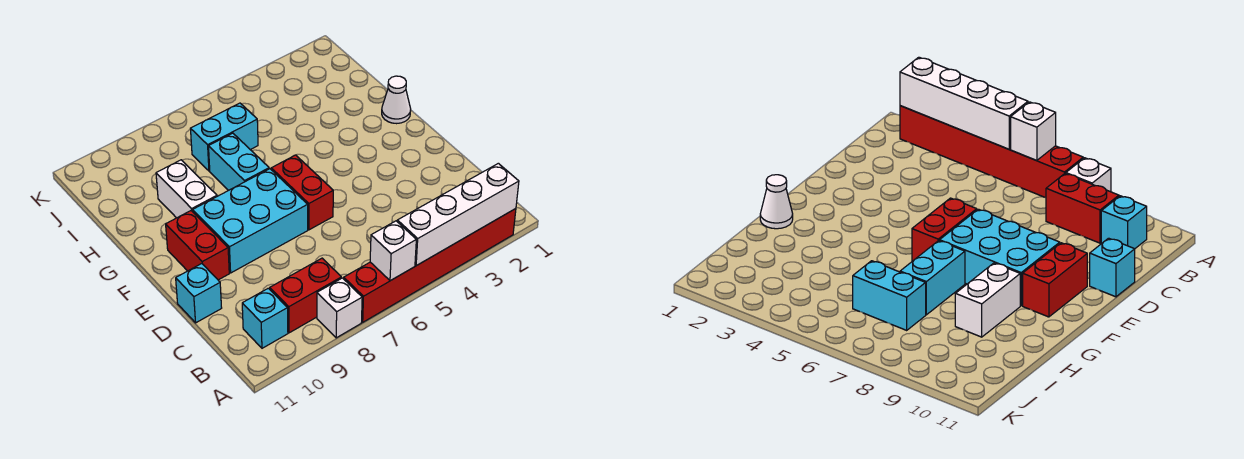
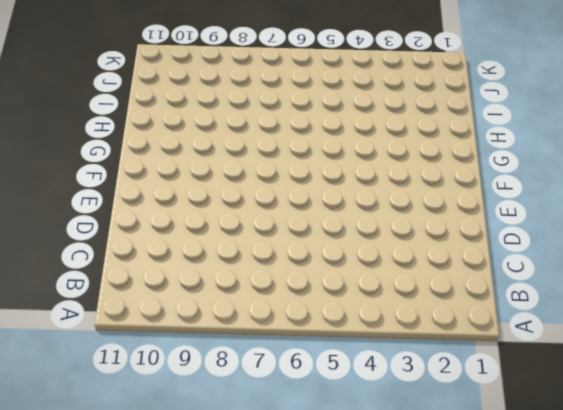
none -> red 1x6 brick [344,209,516,322]
none -> white 1x1 brick [317,278,362,338]
none -> red 1x2 brick [270,258,341,333]

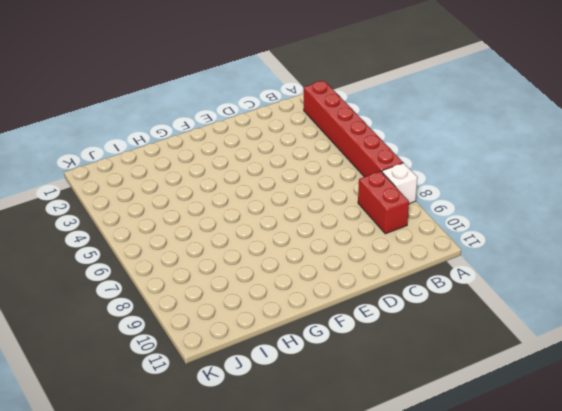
none -> cyan 1x1 brick [242,288,288,348]
none -> cyan 1x1 brick [176,264,222,323]
none -> red 1x2 brick [271,155,333,230]

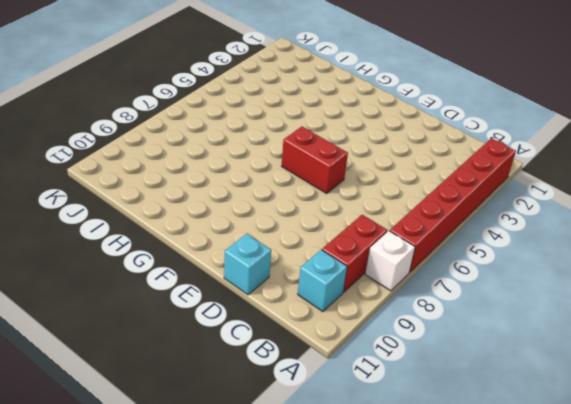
none -> cyan 2x3 brick [193,169,308,273]
none -> red 1x2 brick [166,211,229,280]
none -> white 1x1 cone [382,76,411,124]

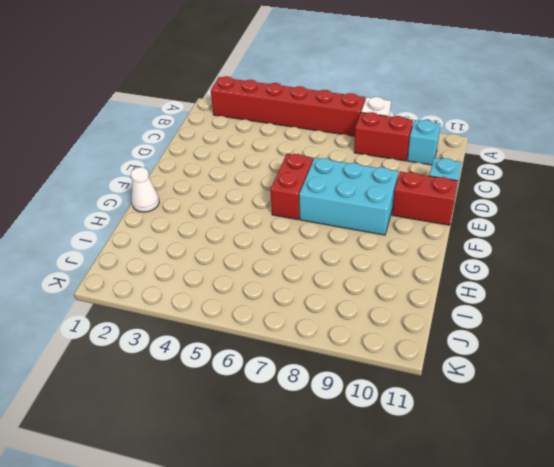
red 1x2 brick [392,171,458,225] -> red 1x2 brick turned to [166,211,229,280]
none -> cyan 1x2 brick [208,133,269,190]
none -> white 1x2 brick [156,160,217,218]
none -> cyan 1x2 brick [190,103,258,171]

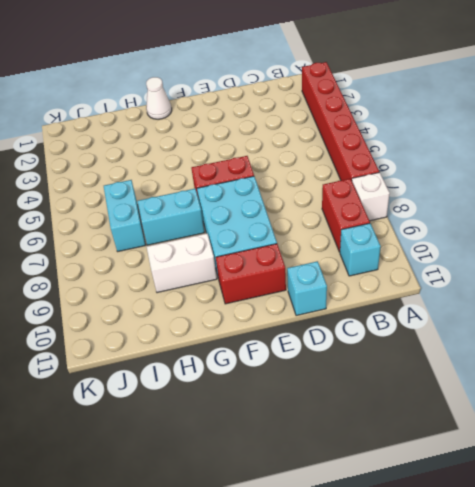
none -> white 1x4 brick [397,163,519,266]
none -> white 1x1 brick [370,221,416,281]

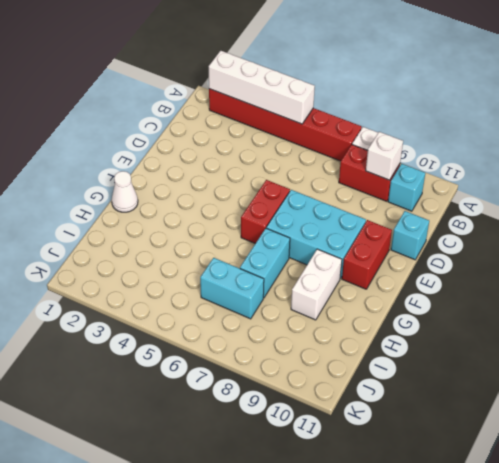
white 1x1 brick [366,132,403,180] -> white 1x1 brick moved to [370,221,416,281]

